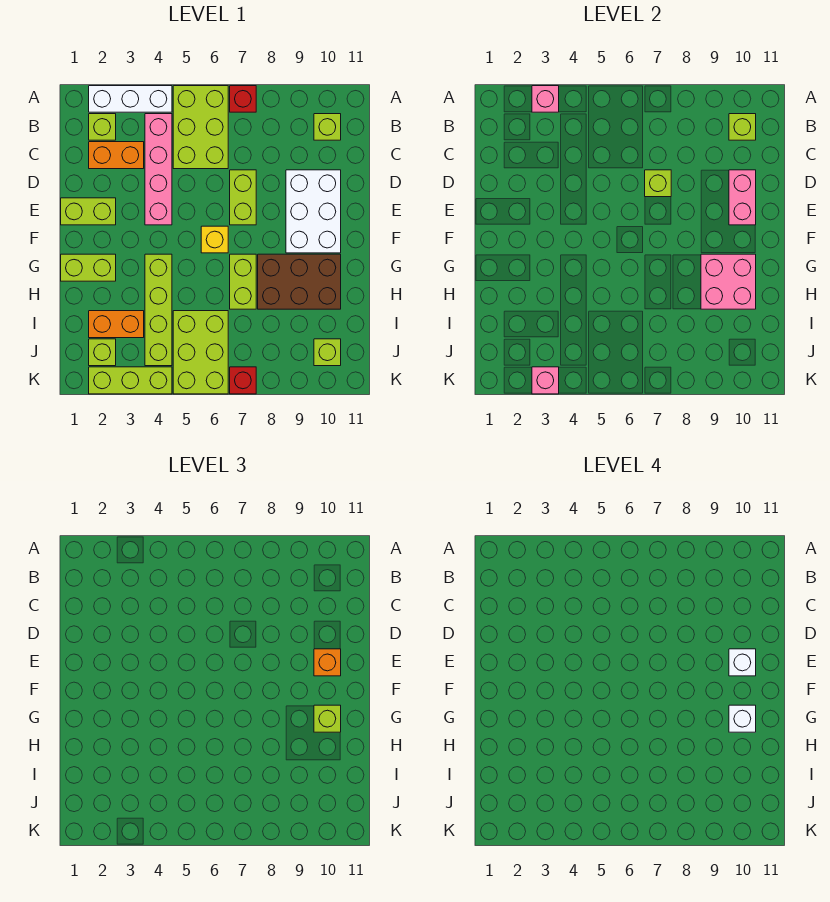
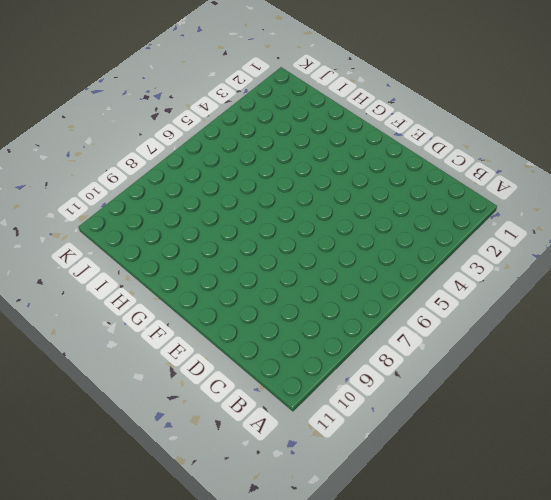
none -> white 1x3 brick [89,86,172,112]
none -> lime 2x3 brick [173,86,228,169]
none -> red 1x1 brick [230,86,256,112]
none -> lime 1x1 brick [89,114,116,140]

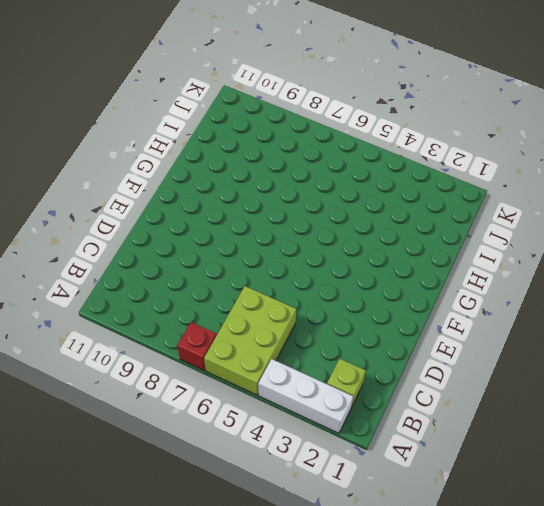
none -> pink 1x4 brick [145,114,172,225]
none -> lime 1x1 brick [314,114,341,140]
none -> orange 1x2 brick [89,142,144,169]
none -> lime 1x2 brick [230,170,256,225]

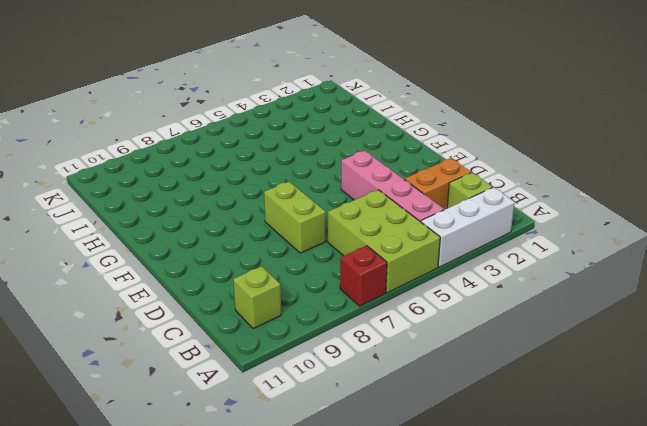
none -> white 2x3 brick [286,170,341,253]
none -> lime 1x2 brick [61,198,116,225]
none -> yellow 1x1 brick [201,226,228,253]
none -> lime 1x2 brick [61,254,116,281]

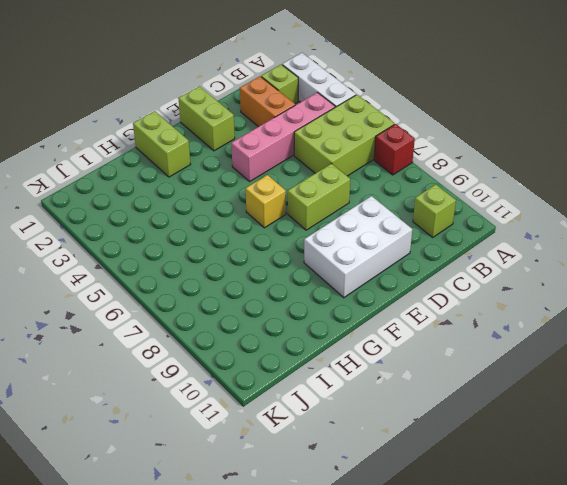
none -> lime 1x4 brick [145,254,172,366]
none -> lime 1x2 brick [230,254,256,309]
none -> brown 2x3 brick [258,254,341,309]
none -> orange 1x2 brick [89,311,144,338]

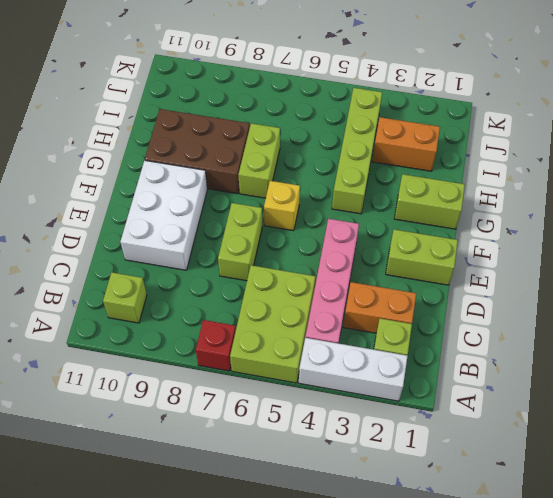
none -> lime 2x3 brick [173,311,228,394]
none -> lime 1x1 brick [89,339,116,366]
none -> lime 1x1 brick [314,339,341,366]
none -> lime 1x3 brick [89,367,172,394]

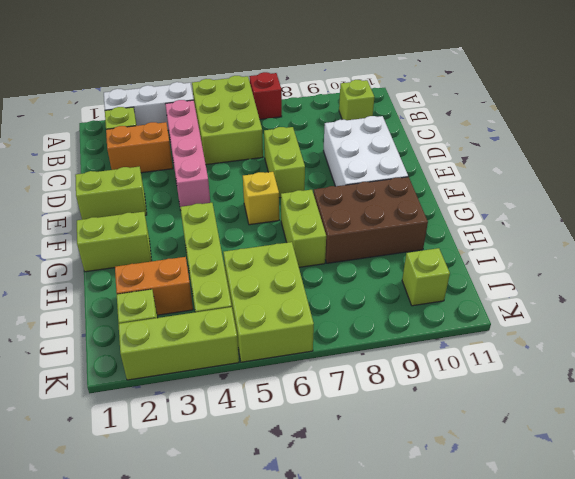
none -> red 1x1 brick [230,367,256,394]
none -> pink 1x1 brick [532,86,559,112]
none -> lime 1x1 brick [729,114,756,140]
none -> lime 1x1 brick [645,170,671,197]

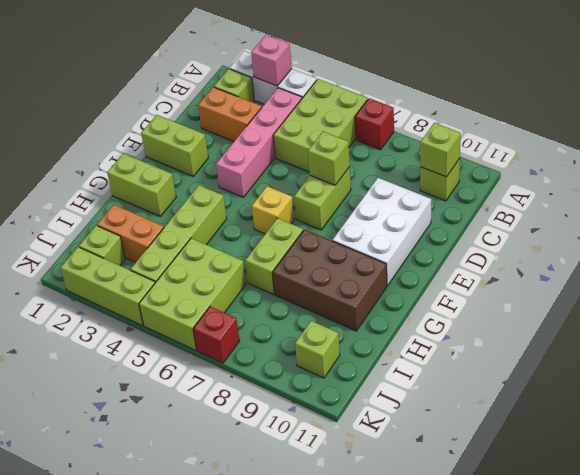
none -> pink 1x2 brick [729,170,756,225]
none -> pink 2x2 brick [701,254,756,309]
none -> pink 1x1 brick [532,367,559,394]
none -> orange 1x1 brick [314,649,341,676]

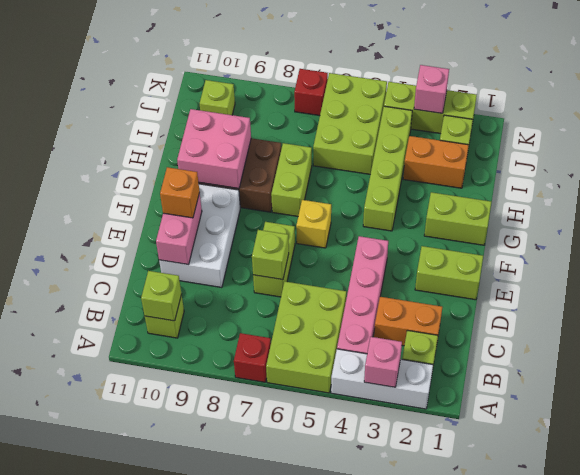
none -> lime 1x1 brick [314,705,341,732]
none -> white 1x1 brick [729,649,756,676]
none -> white 1x1 brick [729,705,756,732]

